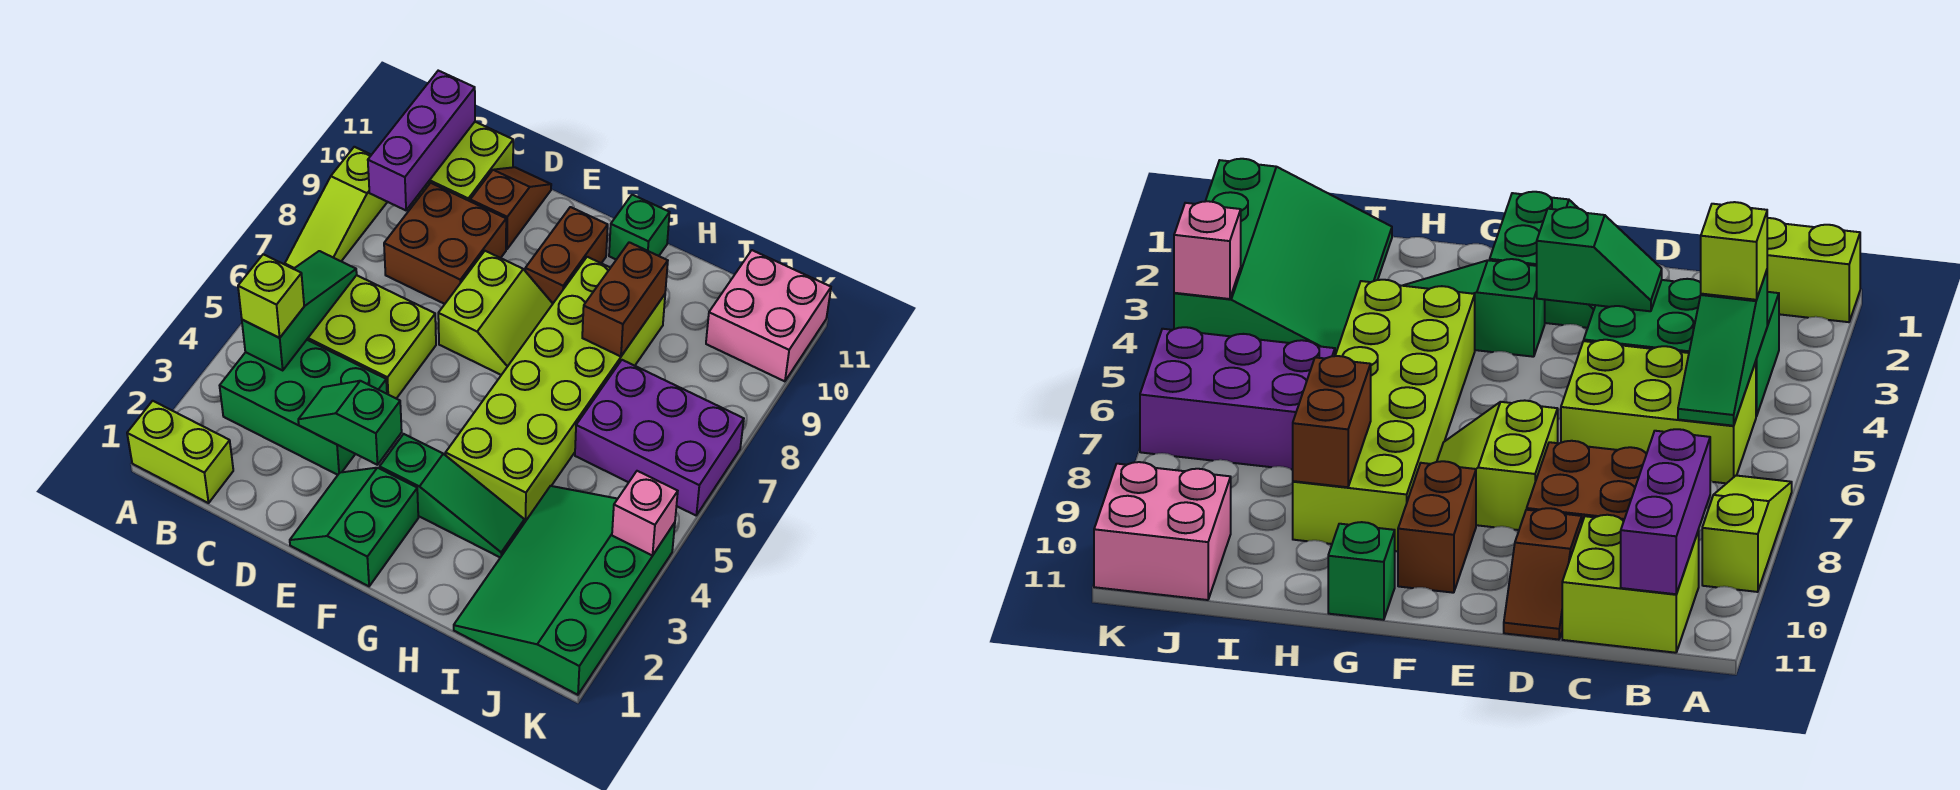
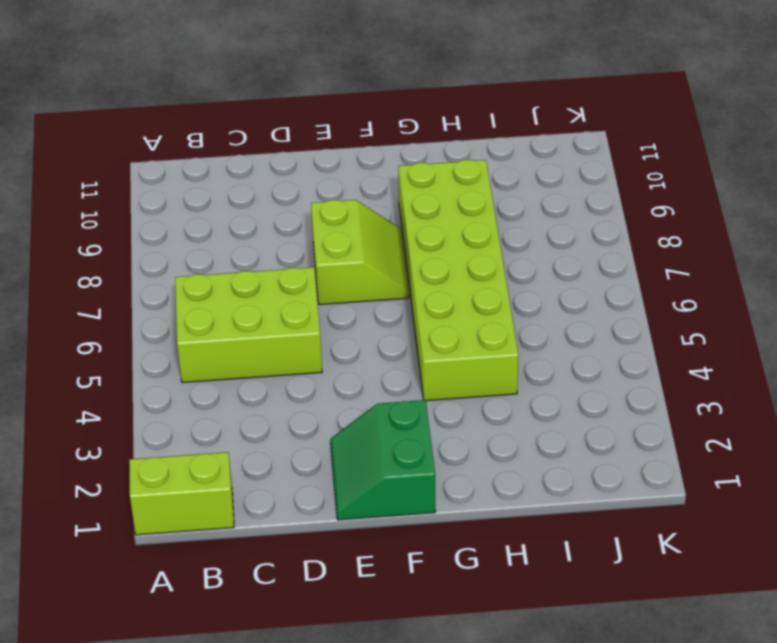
none -> lime 1x3 slope [285,147,387,269]
none -> green 2x3 brick [220,340,387,475]
none -> lime 2x2 brick [412,122,513,205]

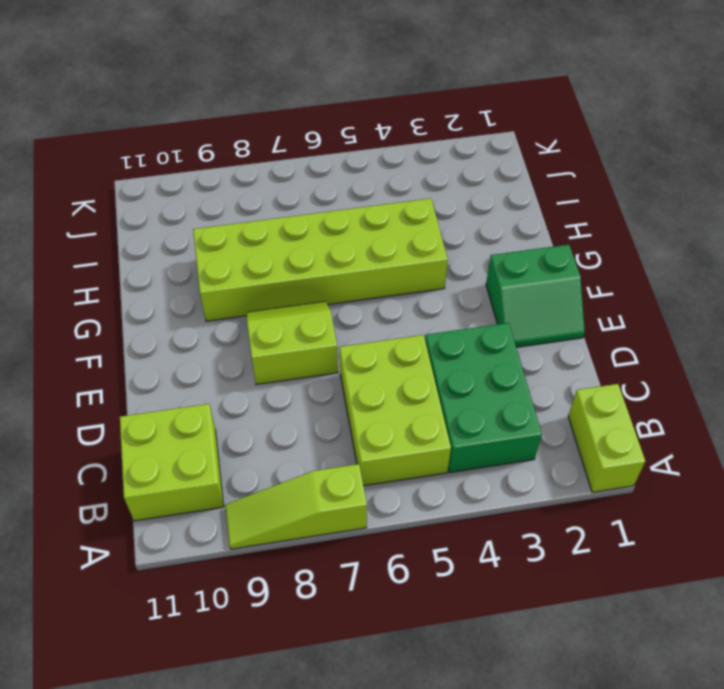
lime 1x3 slope [225,464,367,549] -> lime 1x3 slope turned to [285,147,387,269]
none -> brown 2x2 brick [384,183,506,304]
none -> brown 1x2 slope [470,167,551,249]
none -> green 1x3 slope [380,434,524,558]

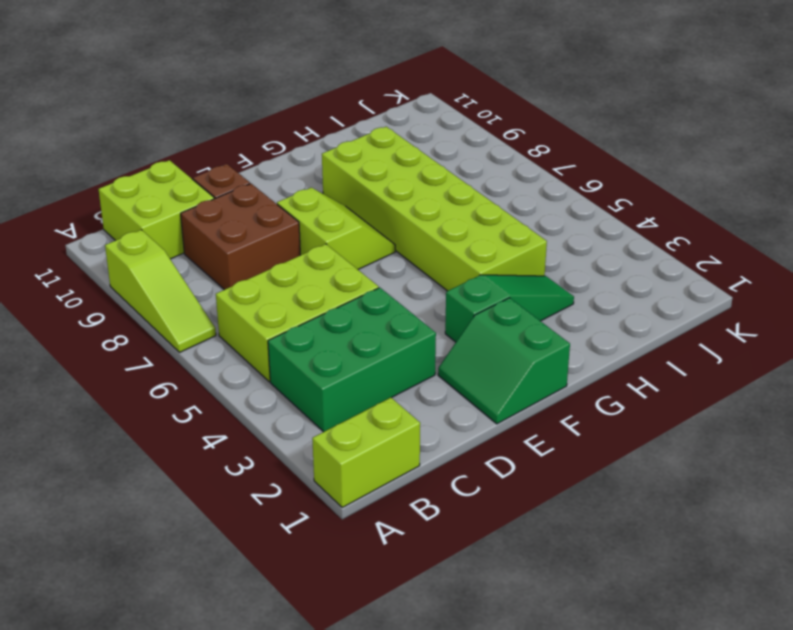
none -> brown 1x2 brick [525,207,608,303]
none -> green 1x1 brick [609,195,670,260]
none -> green 3x4 slope [454,486,675,695]

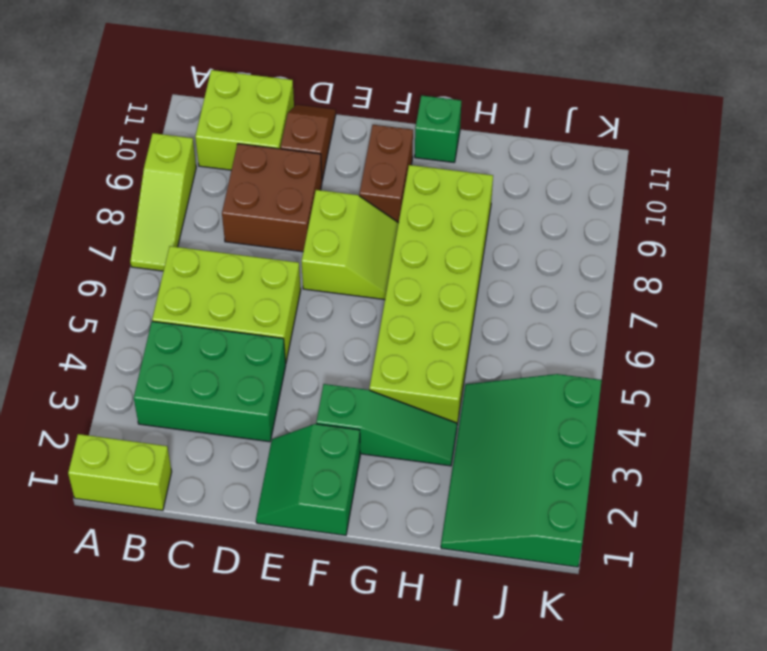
none -> purple 2x3 brick [575,360,744,515]
none -> pink 2x2 brick [706,250,831,381]
none -> green 1x3 slope [242,251,357,370]

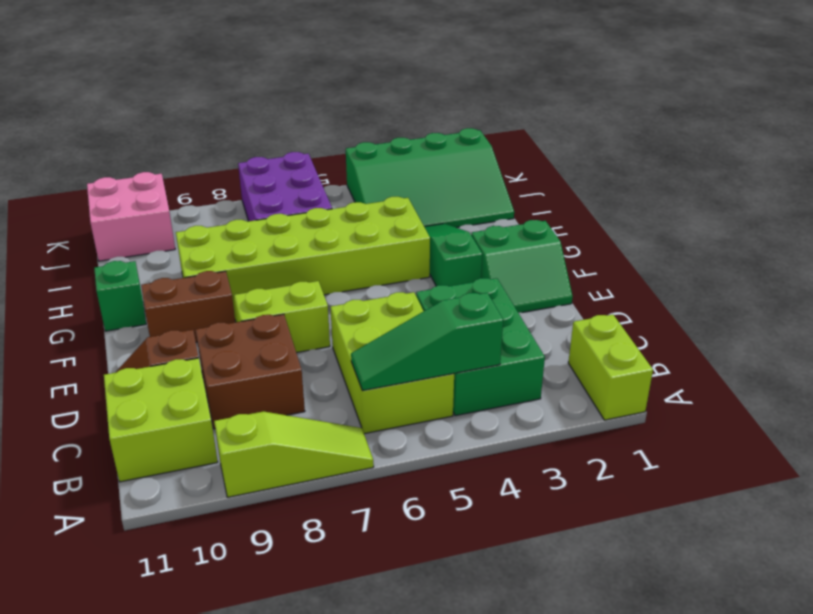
none -> purple 1x3 brick [368,71,475,210]
none -> green 1x2 slope [298,381,402,465]
none -> brown 1x2 brick [582,242,668,356]

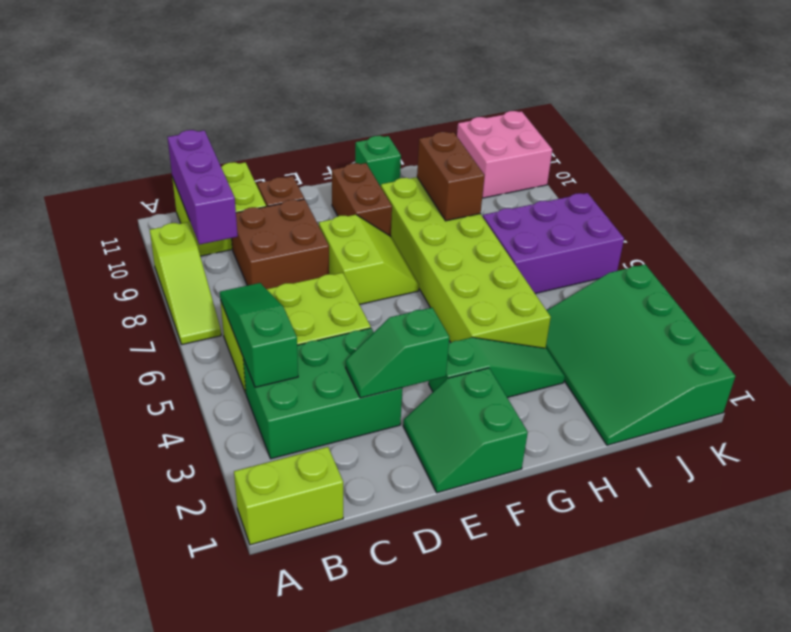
none -> pink 1x1 brick [612,471,678,556]
none -> lime 1x1 brick [238,254,304,338]

